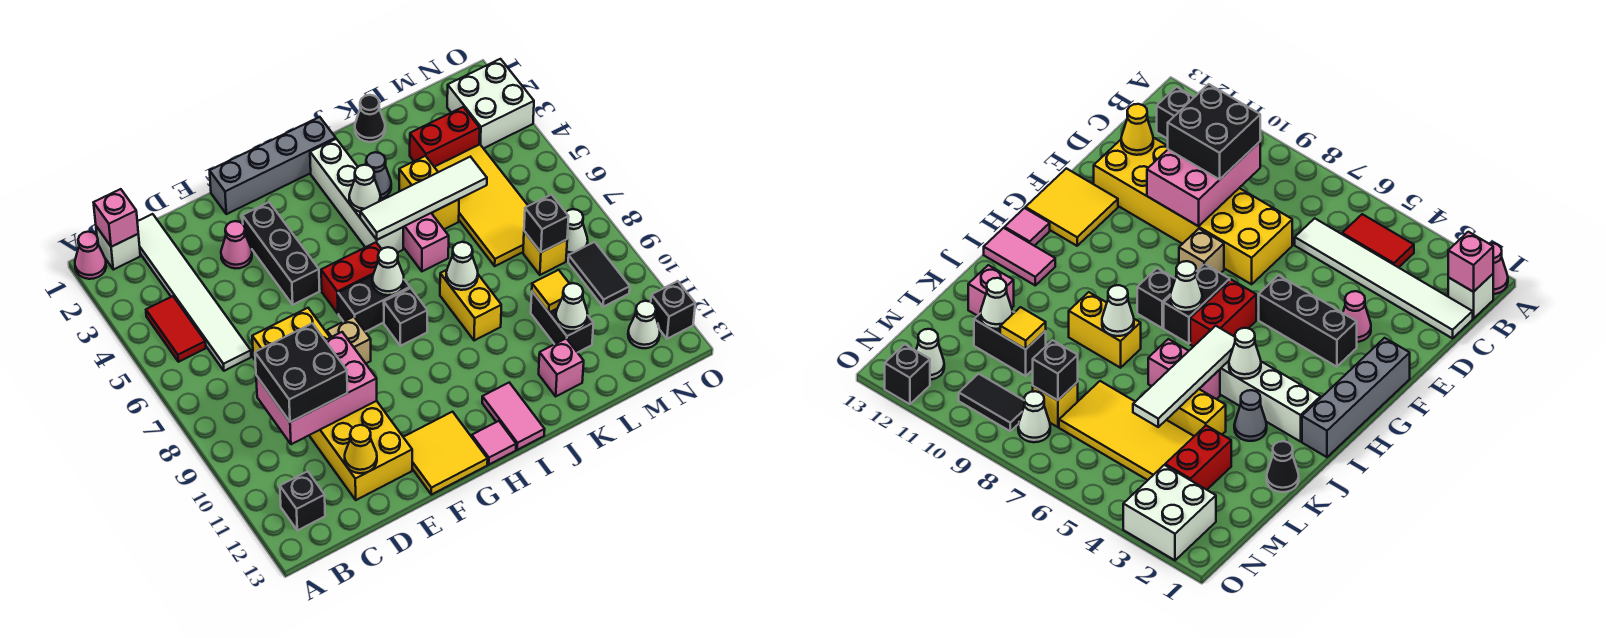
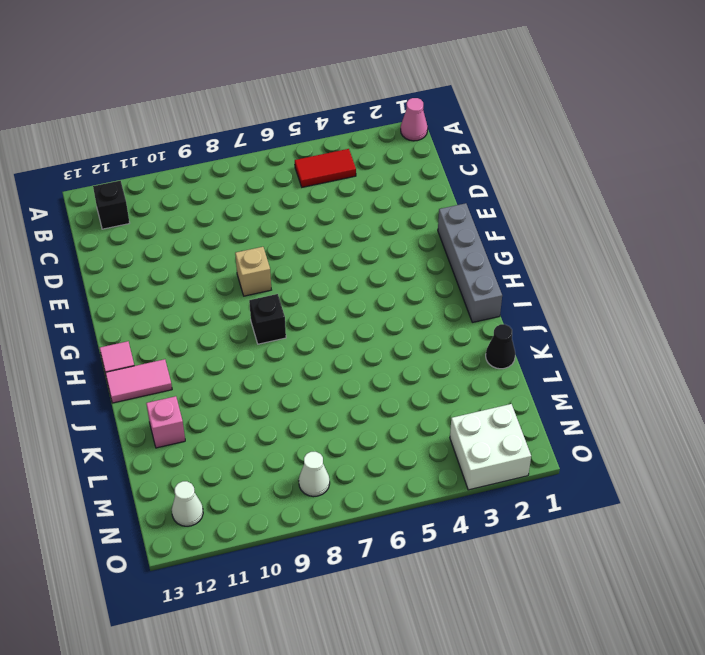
none -> white 1x1 brick [96,226,140,270]
none -> white 1x6 tile [137,214,251,371]
none -> yellow 2x6 brick [252,308,412,500]
none -> pink 1x1 cone [221,221,252,268]

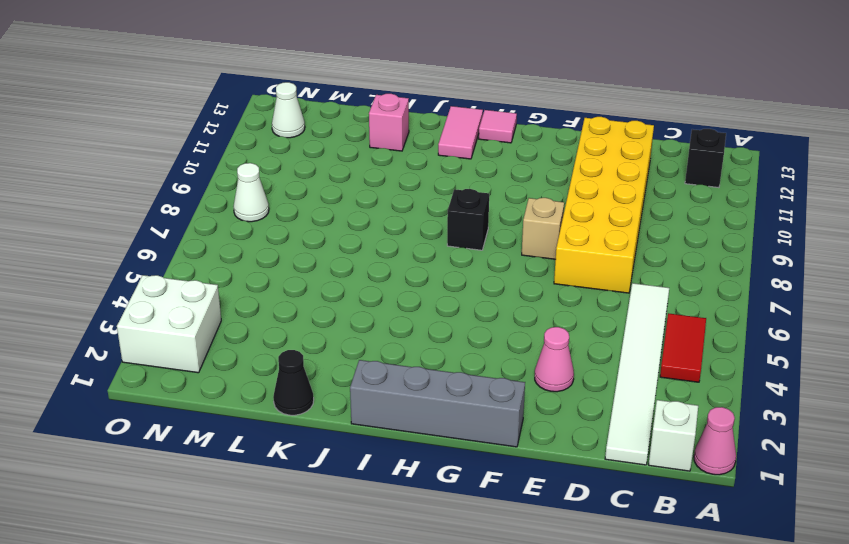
none -> black 1x3 brick [242,202,320,305]
none -> yellow 2x2 tile [404,412,488,495]
none -> red 1x2 brick [321,242,382,314]
none -> black 1x2 brick [338,275,410,332]

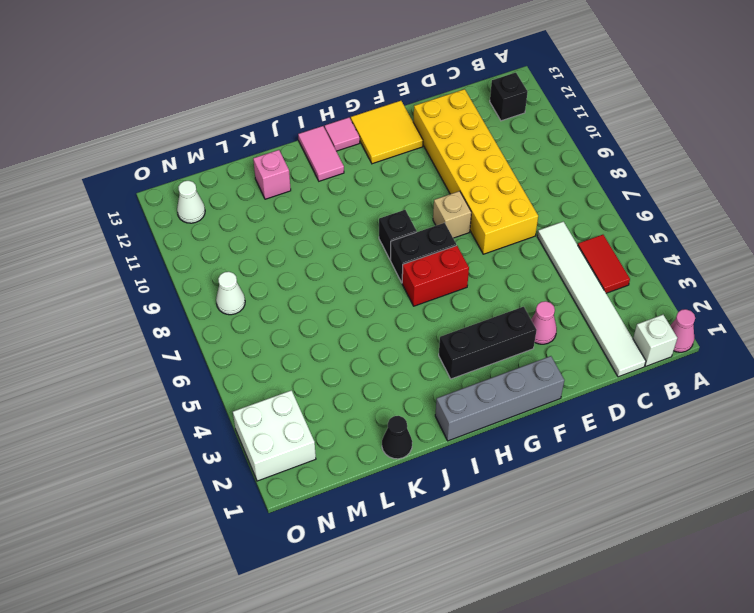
black 1x3 brick [439,307,537,379] -> black 1x3 brick turned to [242,202,320,305]
none -> white 1x4 brick [310,139,403,253]
none -> grey 1x1 cone [366,152,391,198]
none -> pink 1x2 brick [403,213,449,271]
none -> yellow 1x2 brick [440,270,501,341]

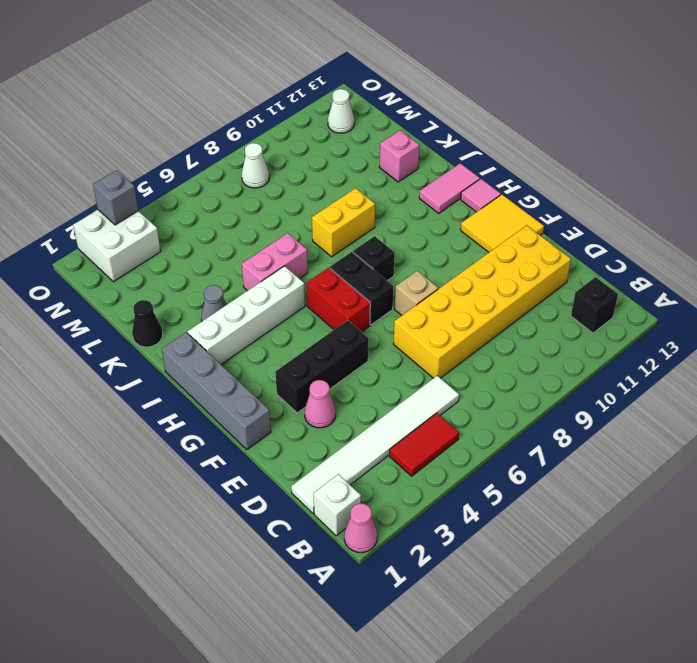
grey 1x1 brick [93,170,138,225] -> none
none -> yellow 1x2 brick [399,156,459,229]
none -> red 1x2 brick [410,107,480,167]
none -> yellow 2x4 tile [435,144,528,266]
none -> black 1x2 brick [531,292,594,353]

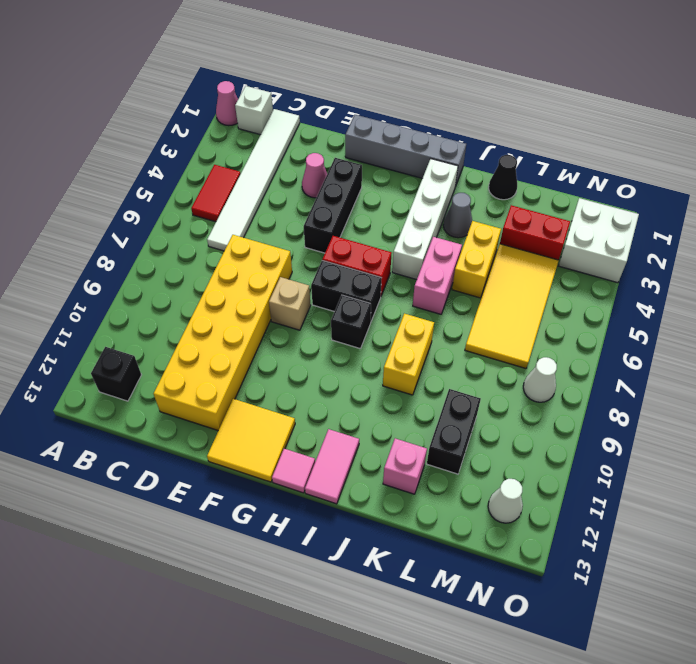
none -> yellow 1x1 brick [523,231,567,275]
none -> black 1x2 tile [568,242,630,307]
none -> black 1x1 brick [651,281,695,339]
none -> pink 1x1 brick [94,189,138,247]

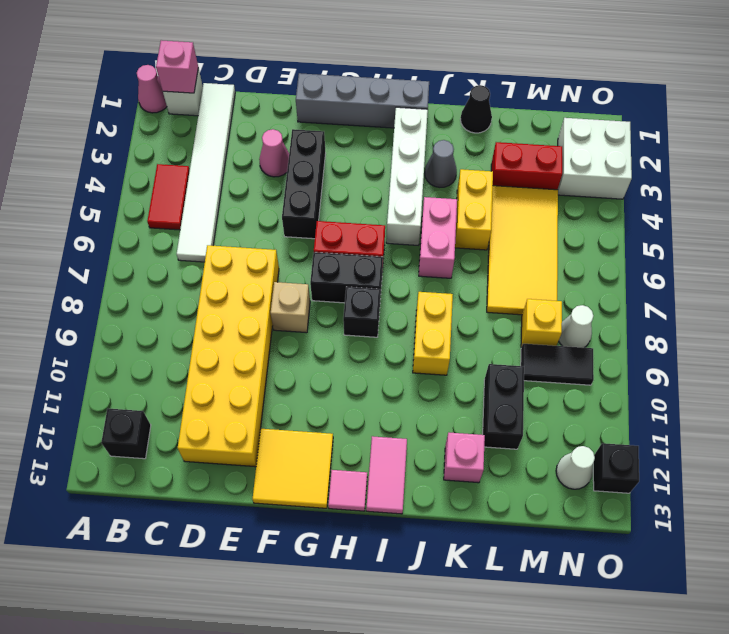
black 1x2 tile [521,344,594,385] -> black 1x2 tile turned to [568,242,630,307]
none -> pink 2x3 brick [256,332,377,444]
none -> yellow 1x1 cone [345,425,377,473]
none -> white 1x1 cone [372,247,404,295]
none -> white 1x1 cone [349,165,380,212]

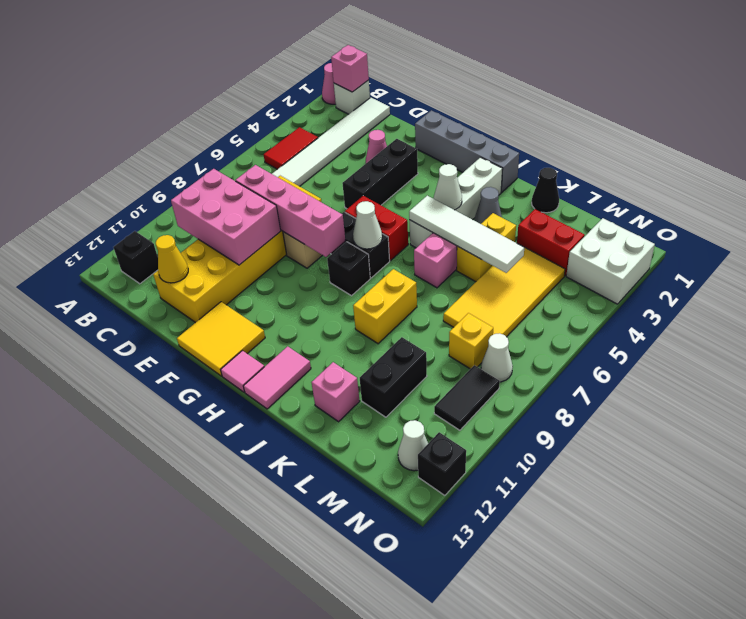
pink 1x4 brick [235,165,345,257] -> none
none -> white 1x1 cone [446,242,478,290]
none -> yellow 1x1 tile [532,270,569,312]
none -> white 1x1 cone [556,283,588,331]
none -> black 1x1 brick [524,195,569,252]

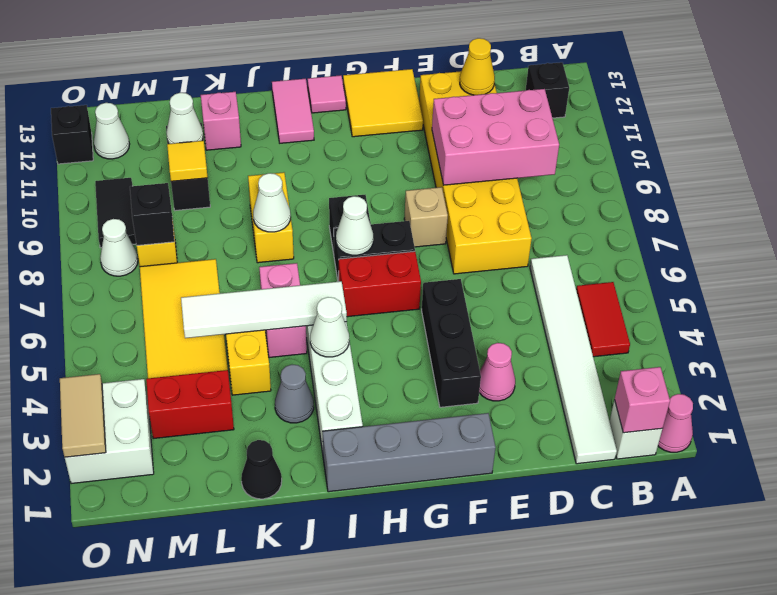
tan 1x2 tile [60,374,106,457] -> none
none -> black 2x2 brick [255,323,347,422]

